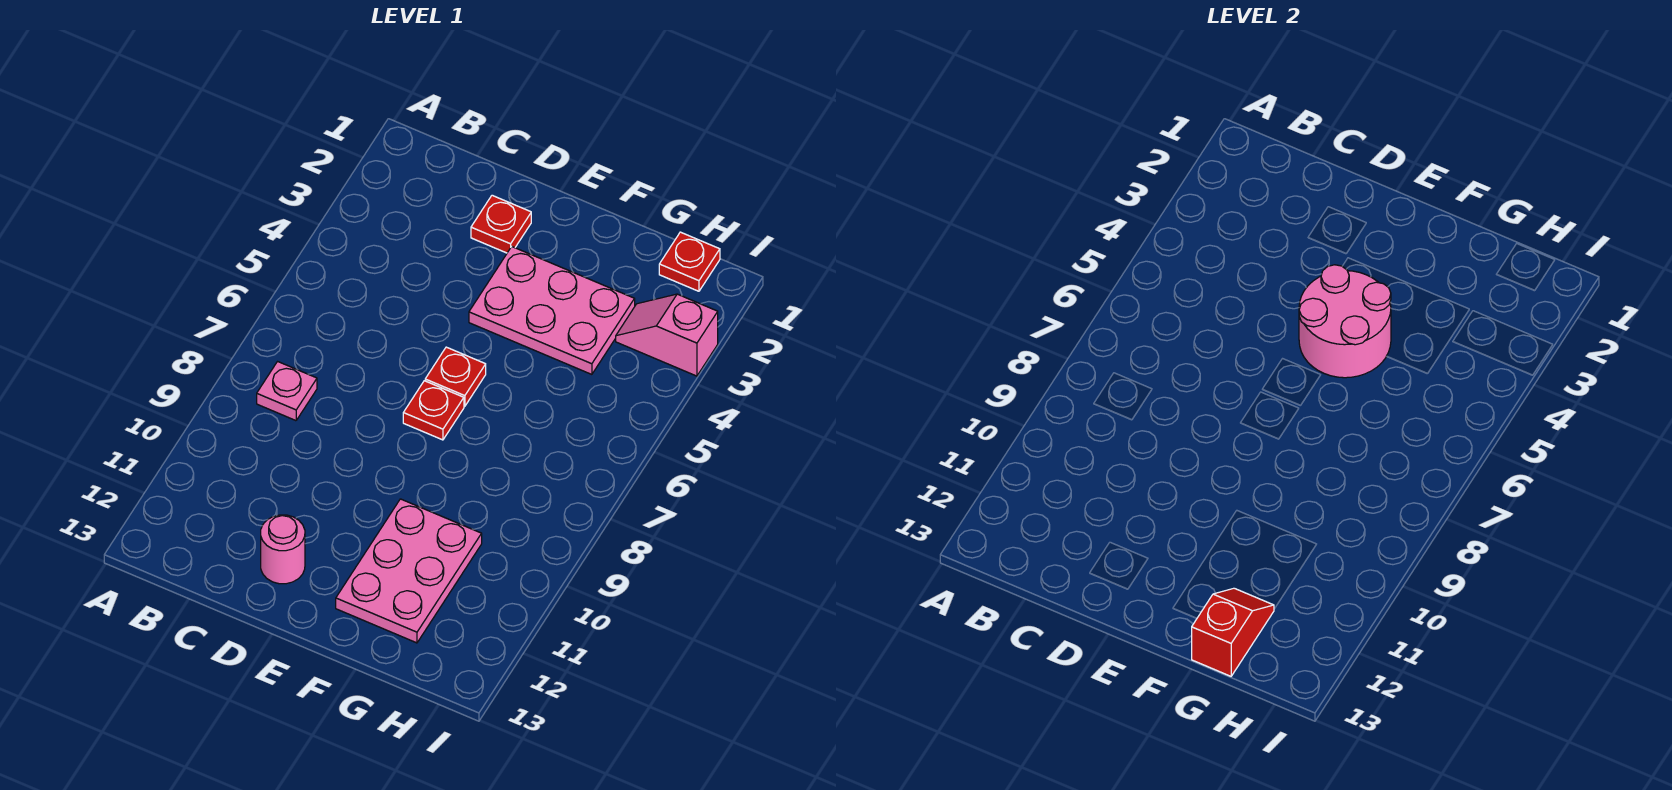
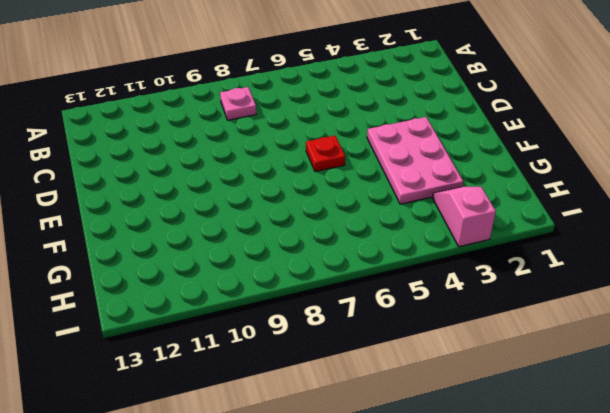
none -> red 1x1 plate [471,195,531,253]
none -> pink 1x1 round brick [261,515,305,584]

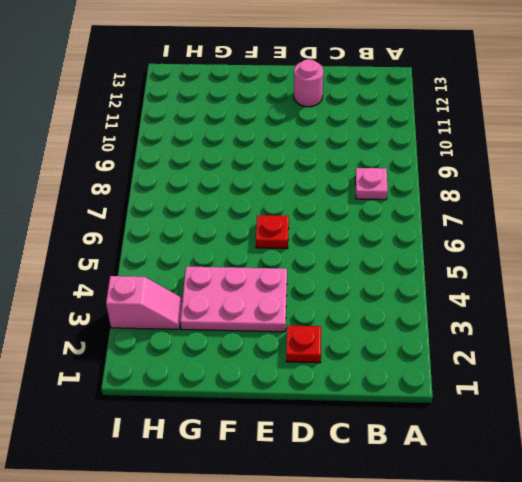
none -> red 1x1 plate [403,381,464,440]
none -> pink 2x3 plate [336,499,482,643]

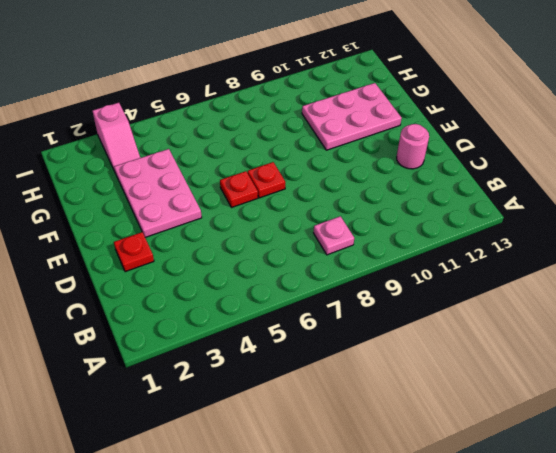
none -> red 1x1 plate [659,232,720,291]
none -> pink 2x2 round brick [1299,265,1391,378]

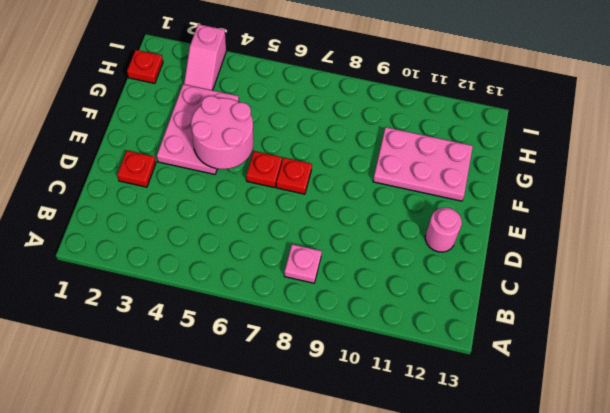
none -> red 1x2 slope [1192,588,1274,676]

